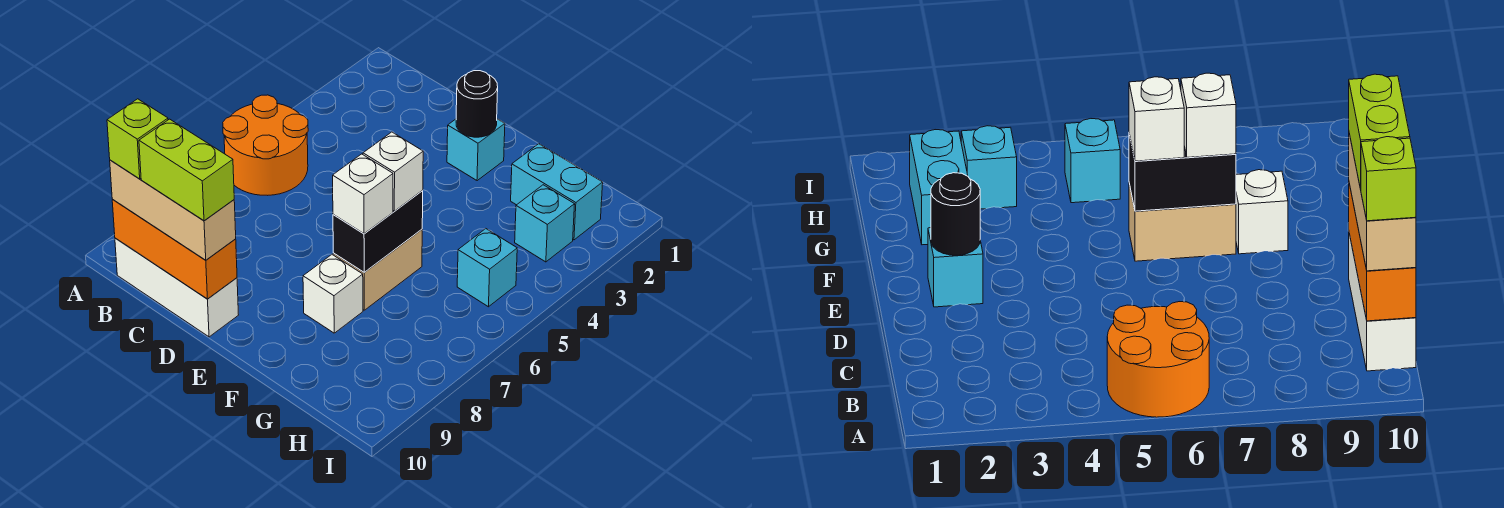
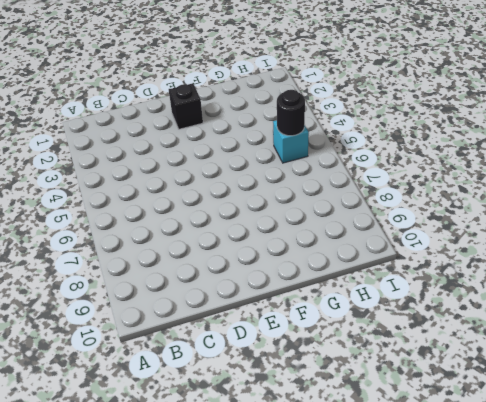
black 1x1 brick [169,83,203,129] -> cyan 1x1 brick [447,119,505,181]
black 1x1 round brick [277,90,305,136] -> black 1x1 round brick moved to [456,71,498,137]
none -> orange 2x2 round brick [223,95,308,195]
none -> white 1x3 brick [115,238,238,337]
none -> tan 1x2 brick [333,229,422,310]

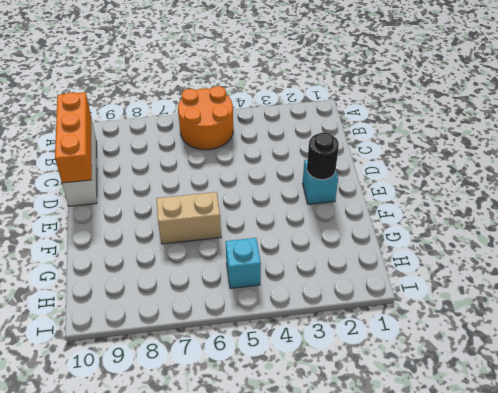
none -> white 1x1 brick [303,255,363,333]
none -> cyan 1x2 brick [511,144,603,240]
none -> cyan 1x1 brick [515,185,575,262]

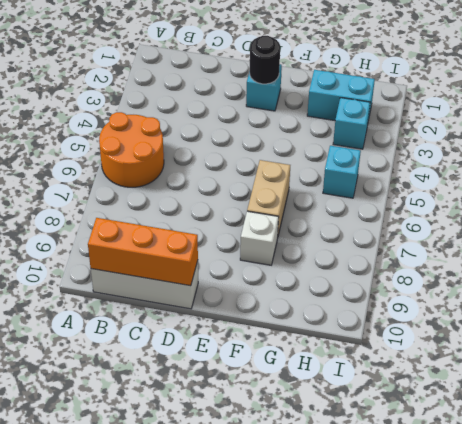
none -> black 1x2 brick [333,191,423,272]
none -> tan 1x3 brick [110,160,236,260]
none -> white 1x1 brick [363,132,423,211]

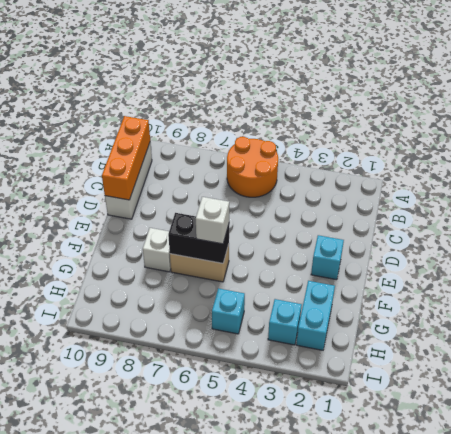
none -> black 1x1 round brick [456,71,498,137]
none -> tan 1x3 brick [110,160,236,260]
none -> white 1x1 brick [333,154,393,234]

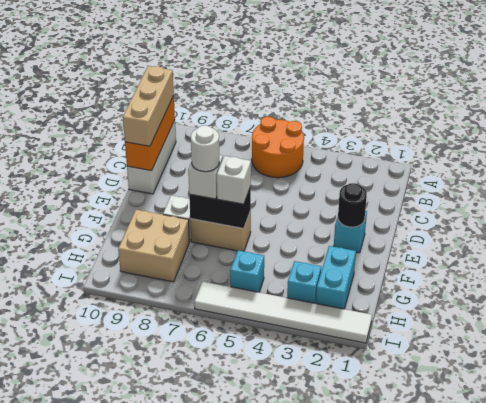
white 1x1 round brick [191,126,219,172] -> none
tan 2x2 brick [118,210,189,282] -> none
white 1x6 tile [194,281,372,343] -> none
none -> lime 1x1 brick [107,99,168,179]
none -> lime 1x2 brick [139,119,234,221]

